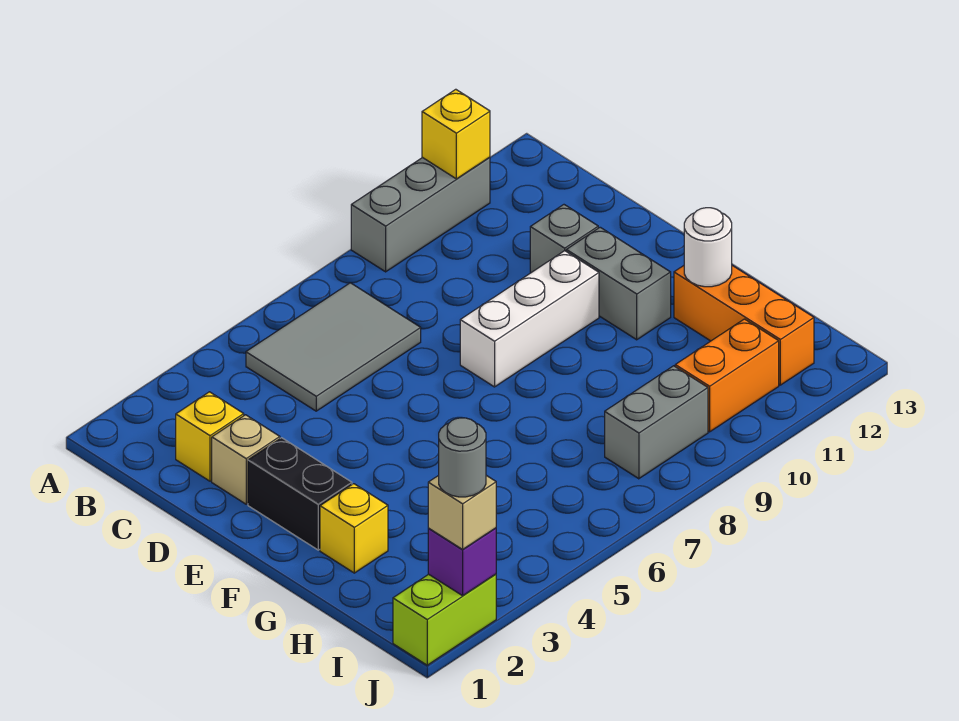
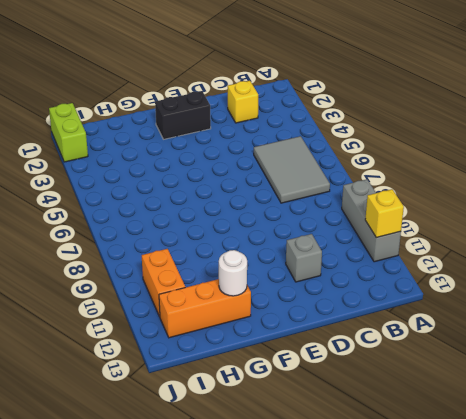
none -> tan 1x1 brick [212,415,280,504]
none -> white 1x3 brick [460,251,599,387]
none -> grey 1x2 brick [566,227,671,340]

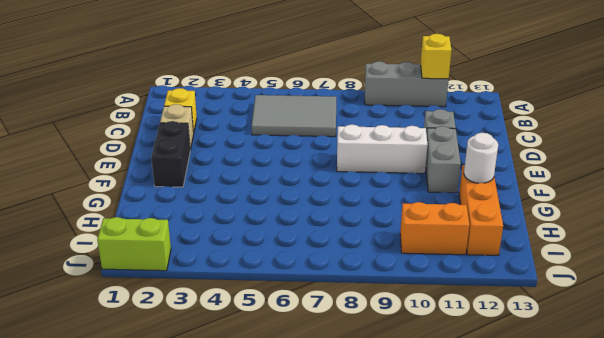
none -> yellow 1x1 brick [320,484,388,573]
none -> grey 1x2 brick [605,366,708,479]
none -> purple 1x1 brick [428,528,496,596]

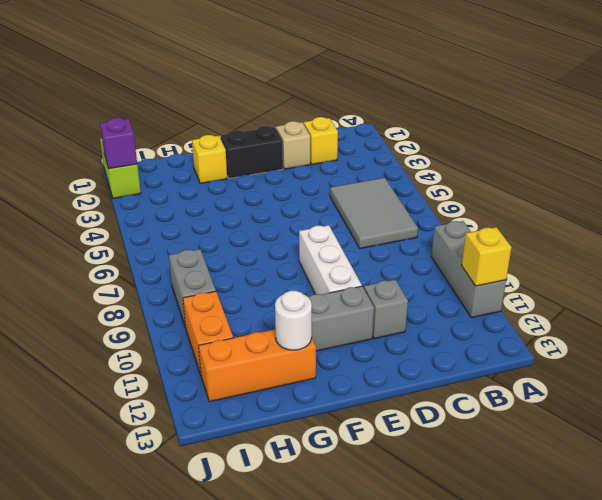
none -> tan 1x1 brick [428,475,496,549]
none -> grey 1x1 round brick [439,418,486,497]

